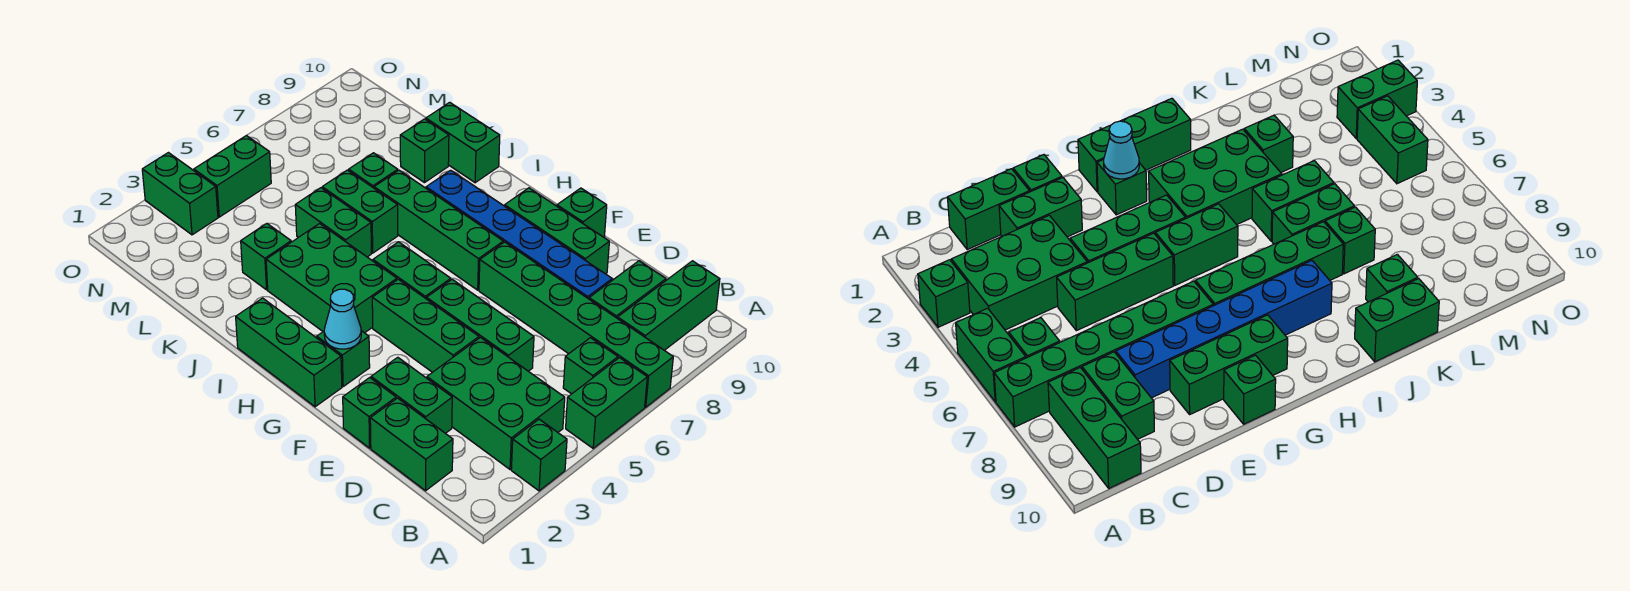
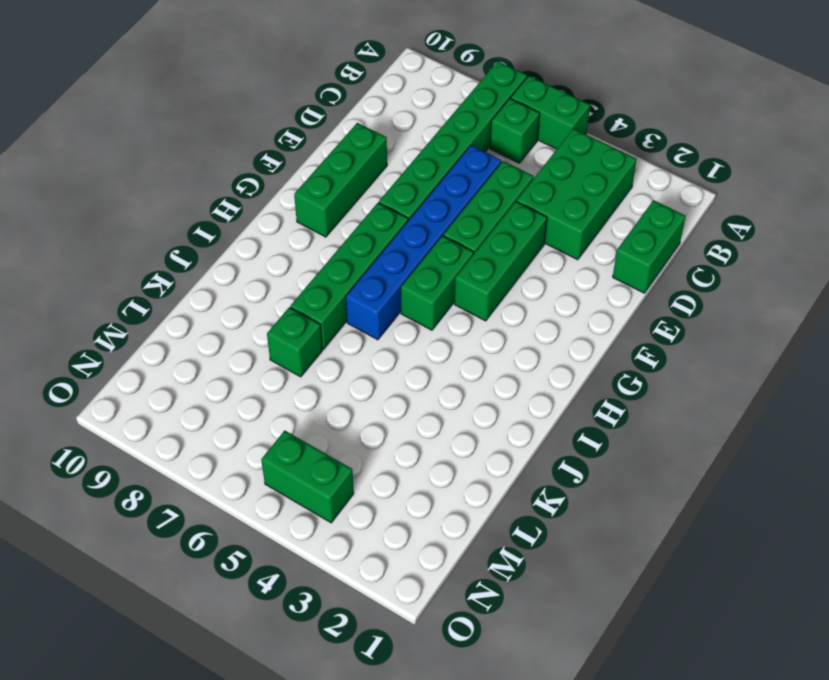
blue 1x6 brick [346,145,501,340] -> blue 1x6 brick moved to [426,170,612,299]
none -> green 1x1 brick [511,419,567,491]
none -> green 1x3 brick [618,261,720,350]
none -> green 1x2 brick [589,261,666,319]

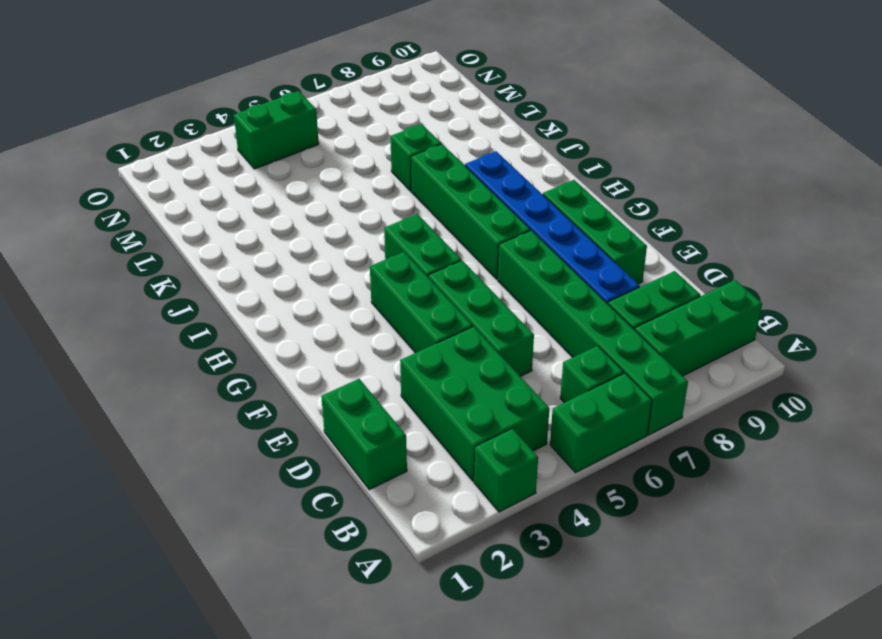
none -> green 1x2 brick [371,357,452,433]
none -> green 1x1 brick [343,378,396,448]
none -> green 1x1 brick [557,188,607,237]

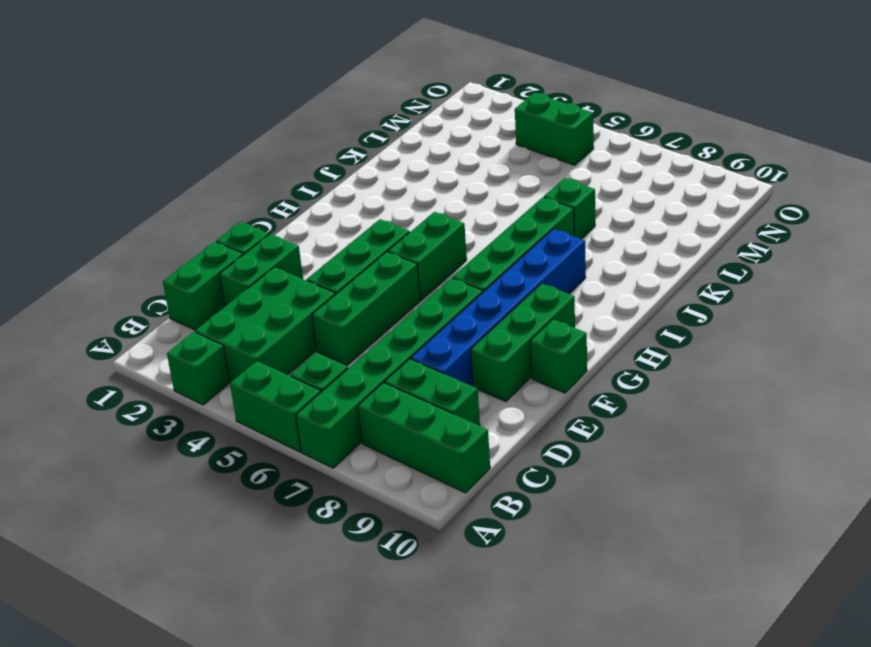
none -> green 1x3 brick [236,298,342,407]
none -> green 1x1 brick [317,331,370,386]
none -> green 2x3 brick [266,224,397,333]

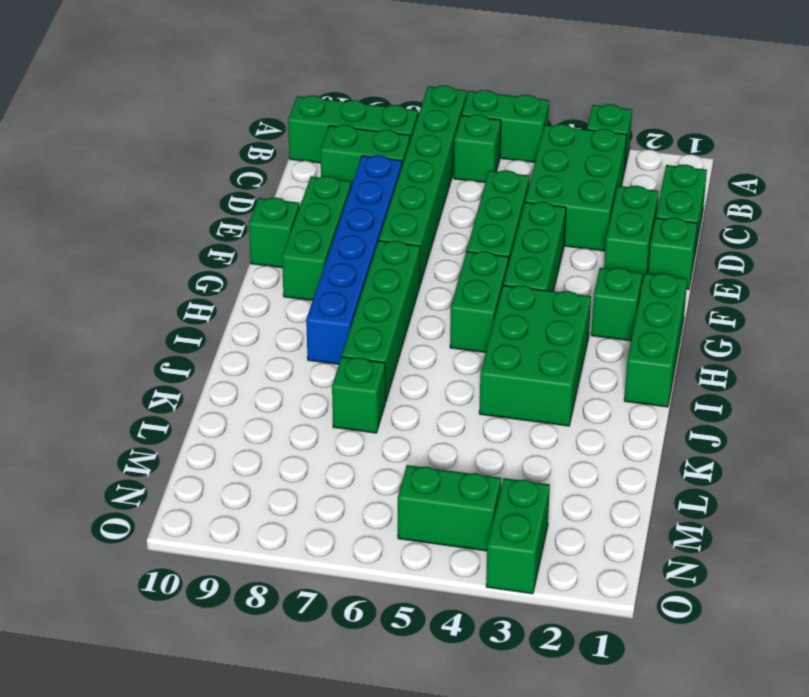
none -> green 1x2 brick [295,188,371,257]
none -> green 1x2 brick [322,170,398,253]
none -> green 1x2 brick [426,102,500,183]

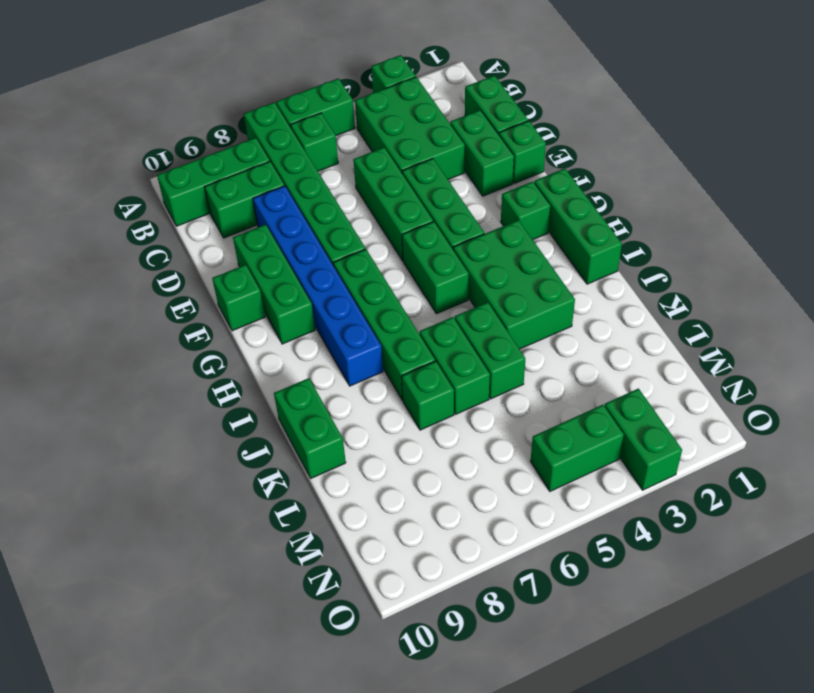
none -> green 1x1 brick [241,224,291,290]
none -> green 1x1 brick [400,119,449,183]
none -> cyan 1x1 cone [324,289,361,349]

